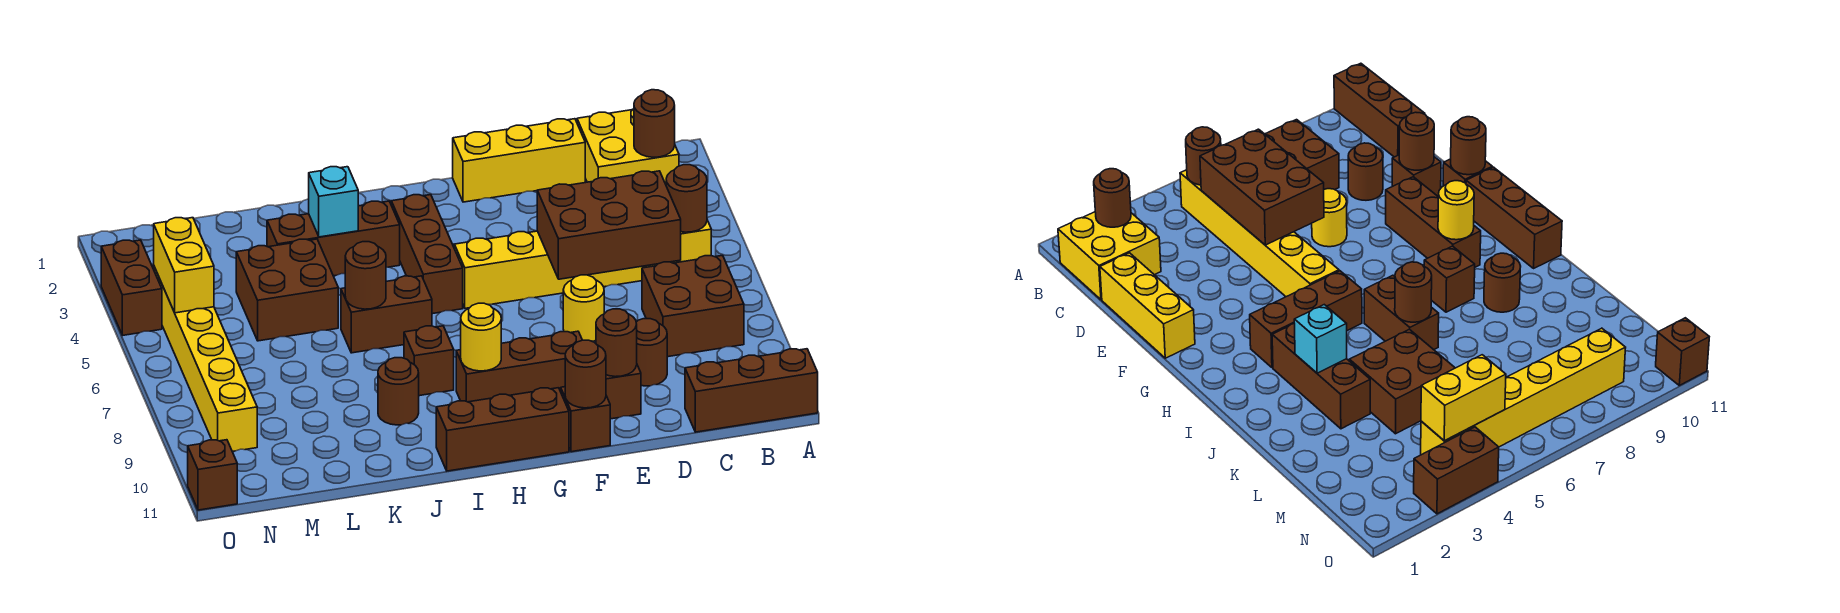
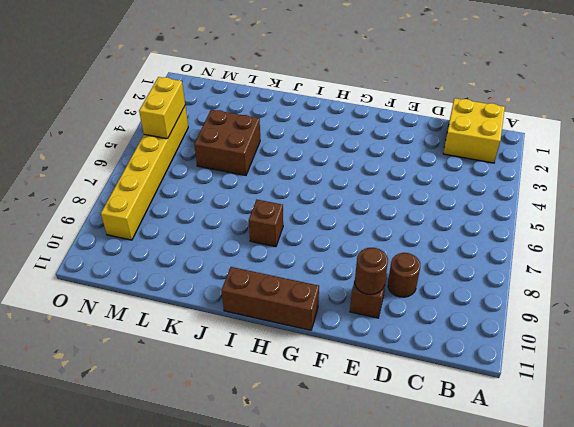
none -> brown 1x3 brick [685,349,818,432]
none -> yellow 1x6 brick [454,220,711,308]
none -> brown 2x2 brick [642,255,744,357]

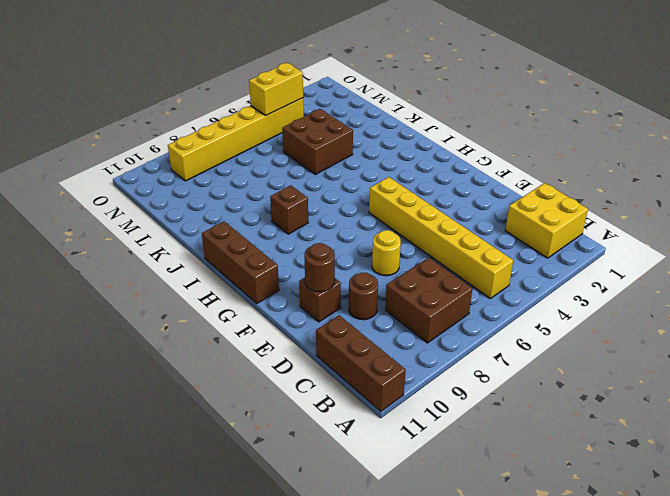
none -> yellow 1x3 brick [453,119,585,202]
none -> brown 1x3 brick [456,331,582,402]
none -> brown 1x1 brick [561,387,610,452]

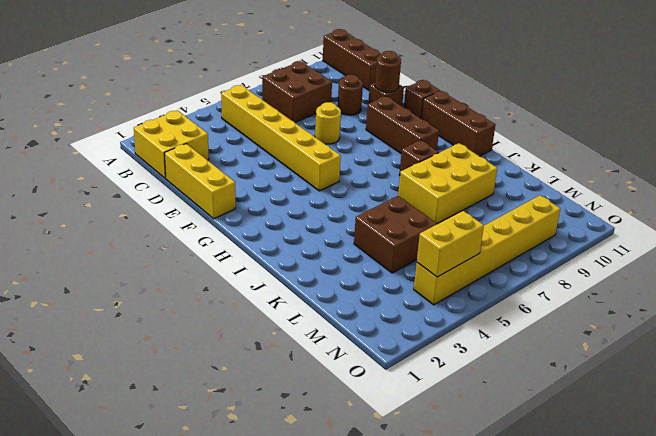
yellow 2x3 brick [398,143,497,224] -> brown 1x1 round brick [378,358,419,425]
none -> brown 1x3 brick [391,195,463,314]
none -> brown 1x3 brick [267,201,400,276]
none -> brown 1x2 brick [341,276,432,353]

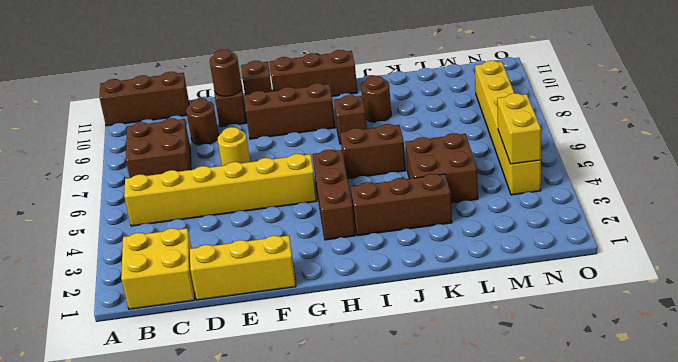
none -> brown 1x2 brick [101,240,162,335]
none -> brown 1x1 brick [188,440,237,510]
none -> brown 1x1 round brick [634,90,675,157]

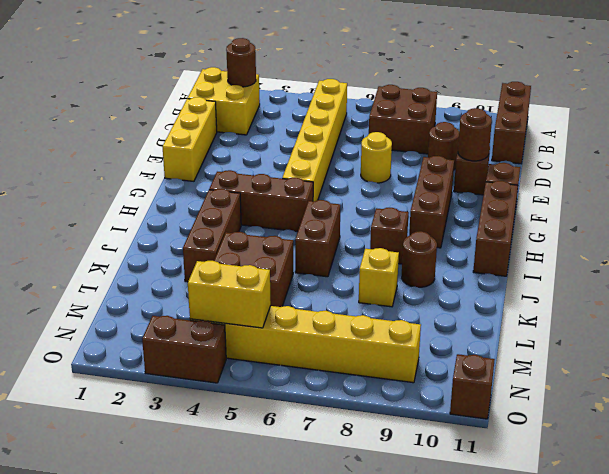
yellow 1x1 brick [359,248,399,307] -> none
none -> brown 1x1 round brick [666,165,707,232]
none -> brown 2x3 brick [537,171,681,279]
none -> brown 1x1 round brick [565,340,606,408]

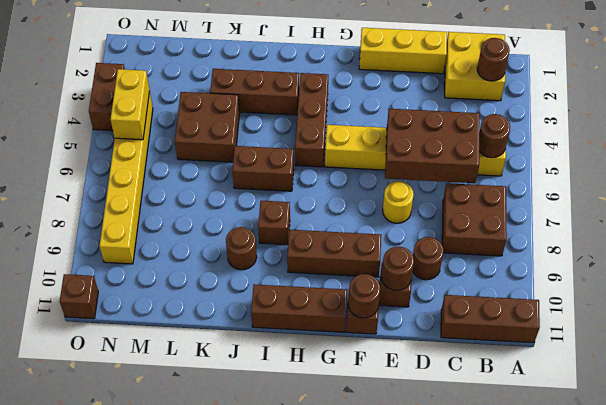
none -> yellow 1x1 round brick [461,303,501,371]
none -> cyan 1x1 brick [309,167,358,237]
none -> brown 1x1 round brick [345,242,386,309]

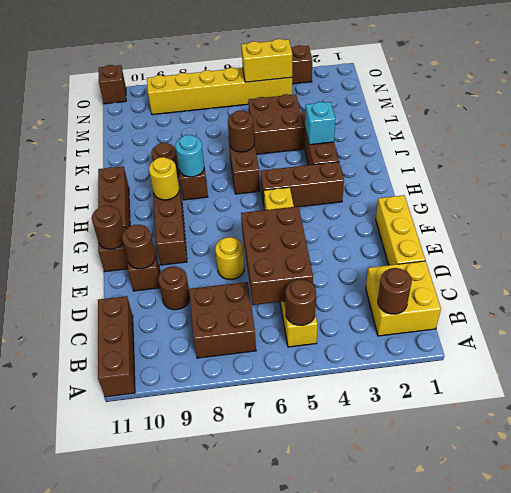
cyan 1x1 round brick [175,135,204,177] -> none

